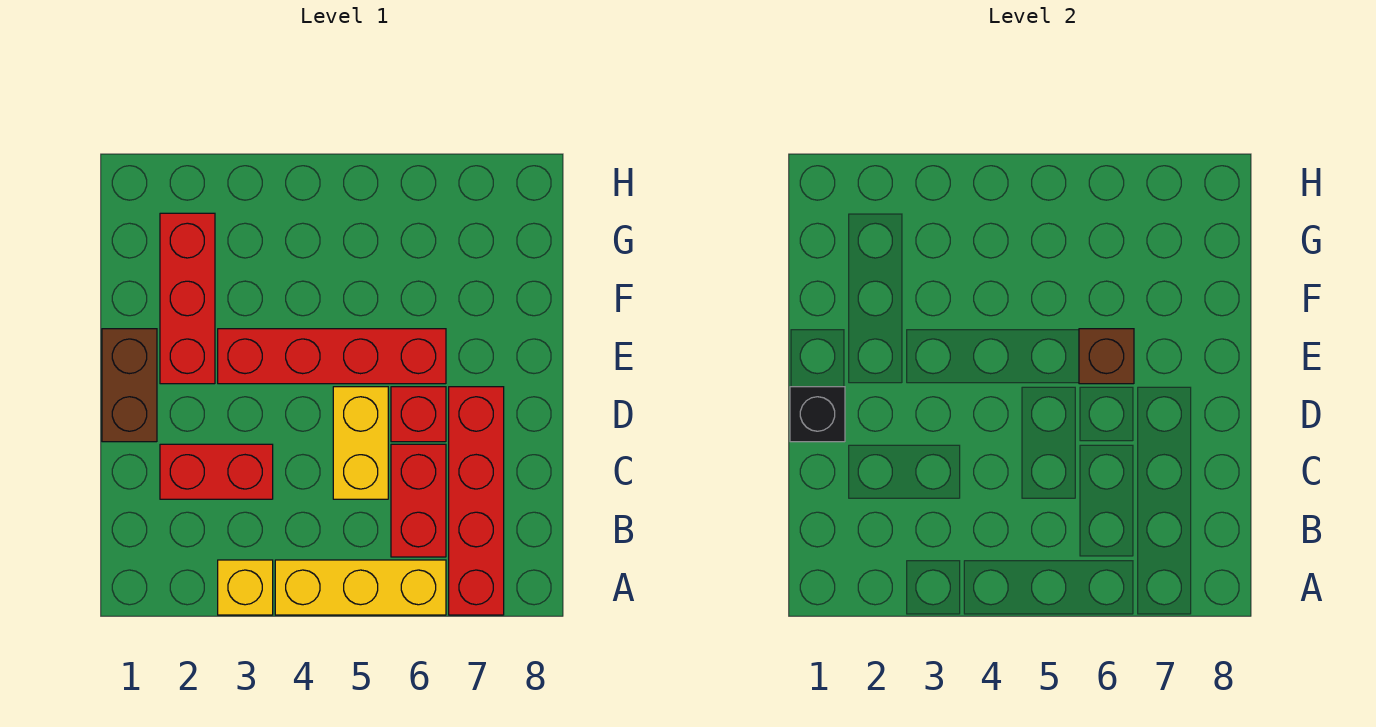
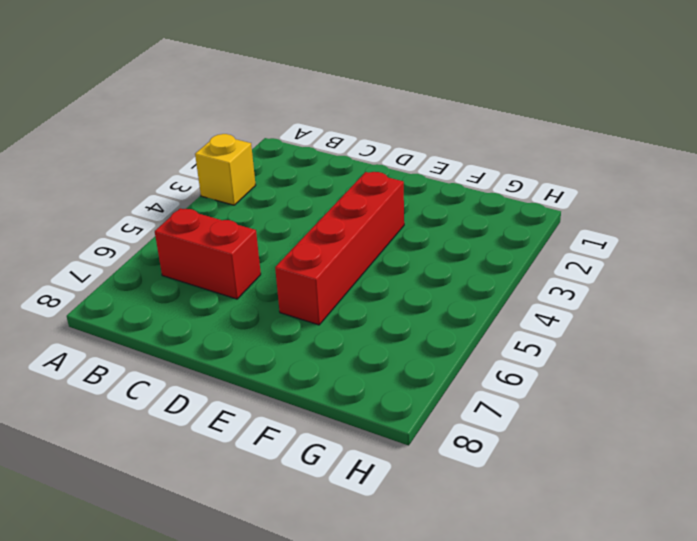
none -> yellow 1x3 brick [275,560,446,615]
none -> red 1x4 brick [449,387,504,615]
none -> red 1x2 brick [160,444,273,499]

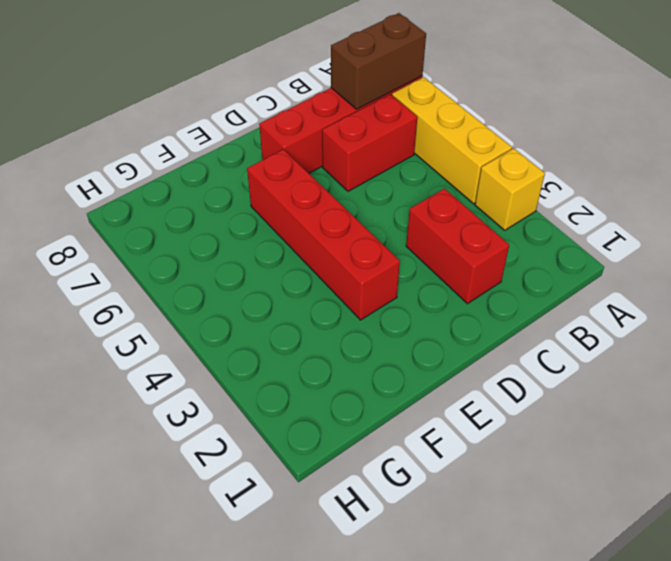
brown 1x2 brick [331,13,426,109] -> brown 1x2 brick moved to [102,329,157,442]
none -> yellow 1x2 brick [333,387,388,499]
none -> red 1x1 brick [391,387,446,442]
none -> red 1x3 brick [160,213,215,384]

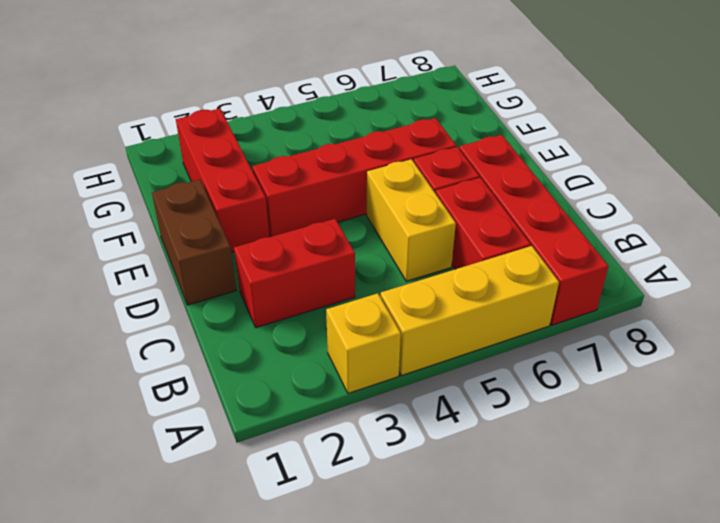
none -> black 1x1 brick [790,387,845,442]
none -> brown 1x1 brick [1079,329,1134,384]

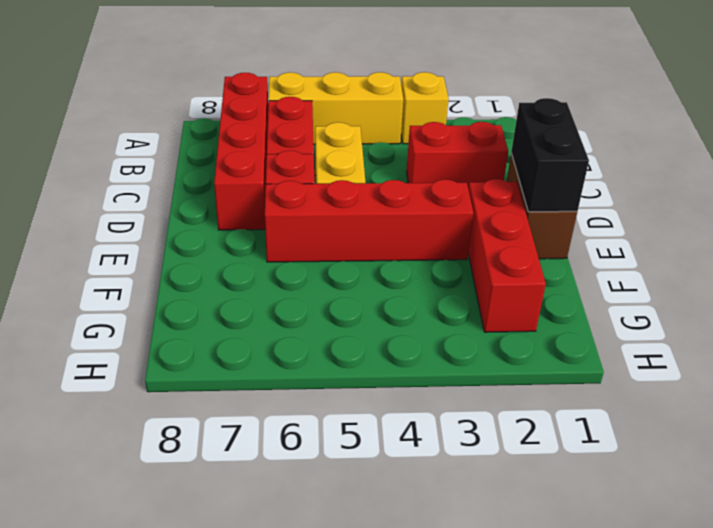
black 1x2 brick [511,98,589,212] -> black 1x1 brick [790,387,845,442]
none -> brown 1x1 brick [1079,329,1134,384]

